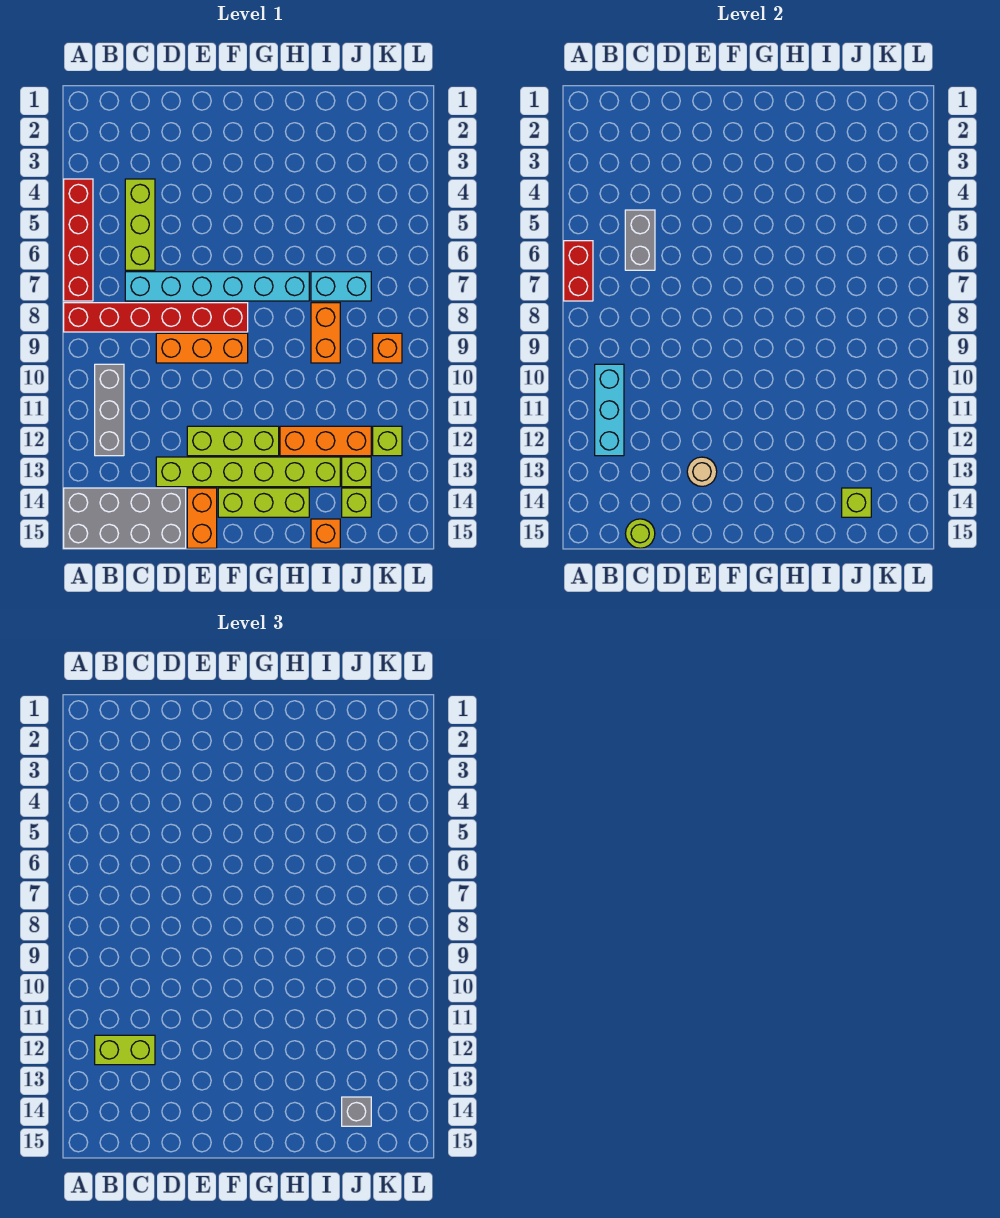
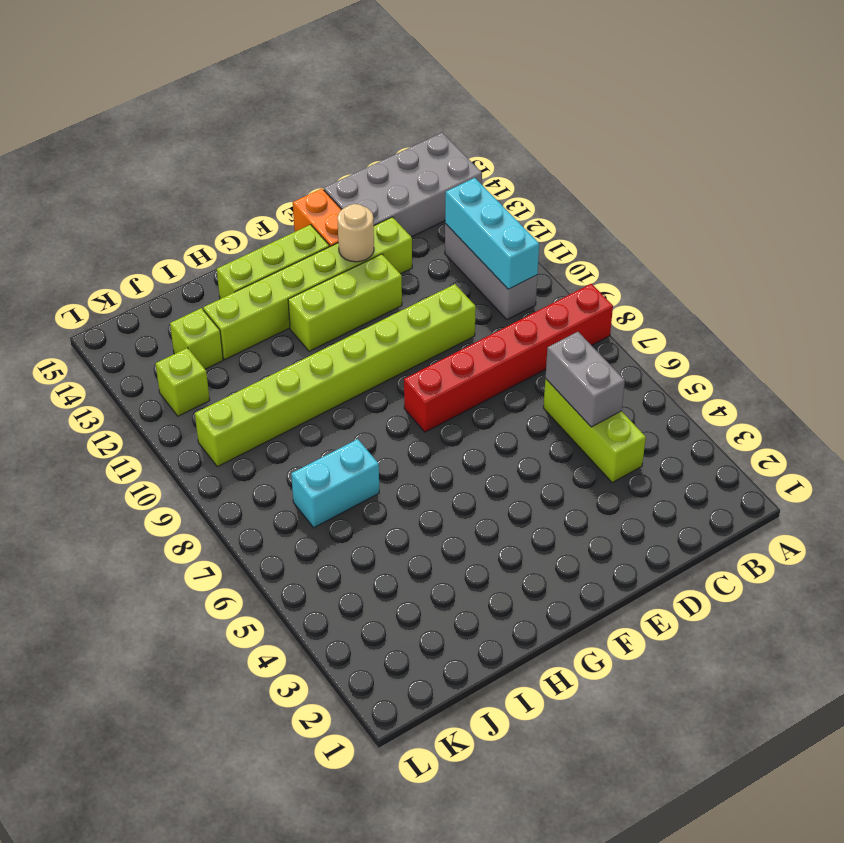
lime 1x8 brick [195,284,476,467] -> none
none -> red 1x4 brick [64,179,93,301]
none -> cyan 1x6 brick [125,272,309,301]
none -> orange 1x3 brick [156,333,248,363]

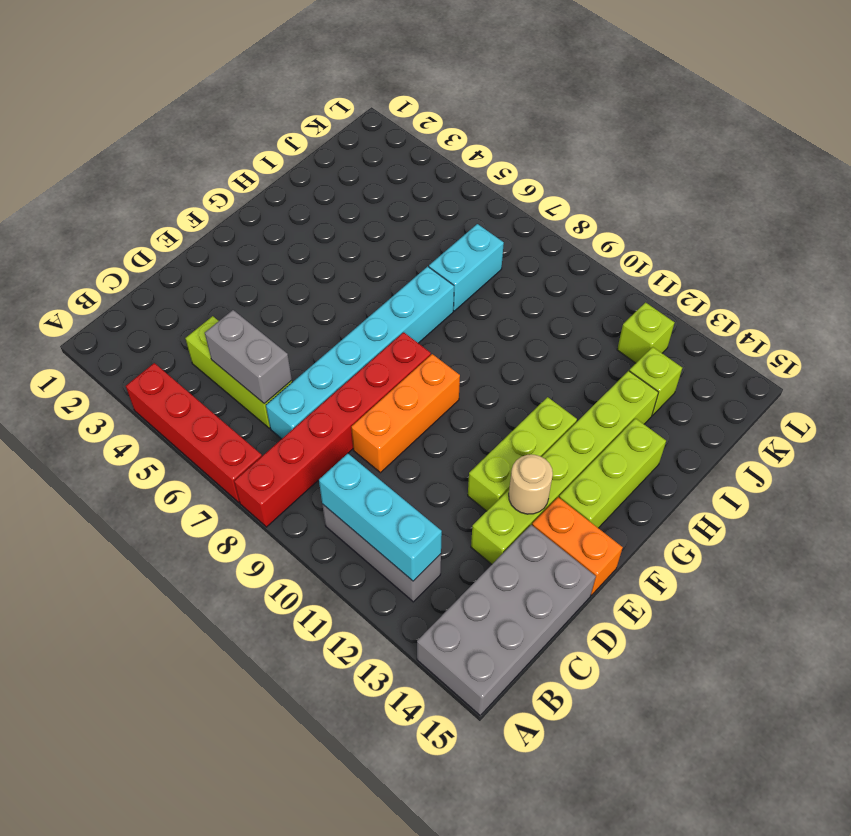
none -> orange 1x3 brick [280,426,371,456]
none -> orange 1x2 brick [311,303,340,363]
none -> orange 1x1 brick [311,519,340,548]

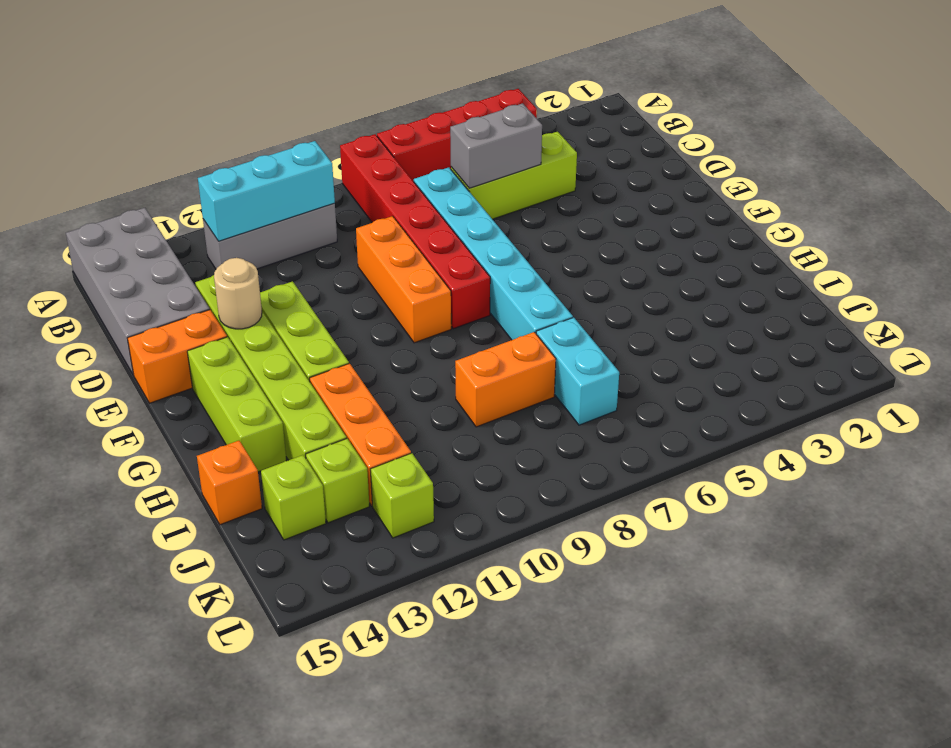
none -> orange 1x1 brick [373,333,402,363]
none -> red 1x2 brick [564,241,593,301]
none -> lime 1x1 round brick [626,519,655,548]

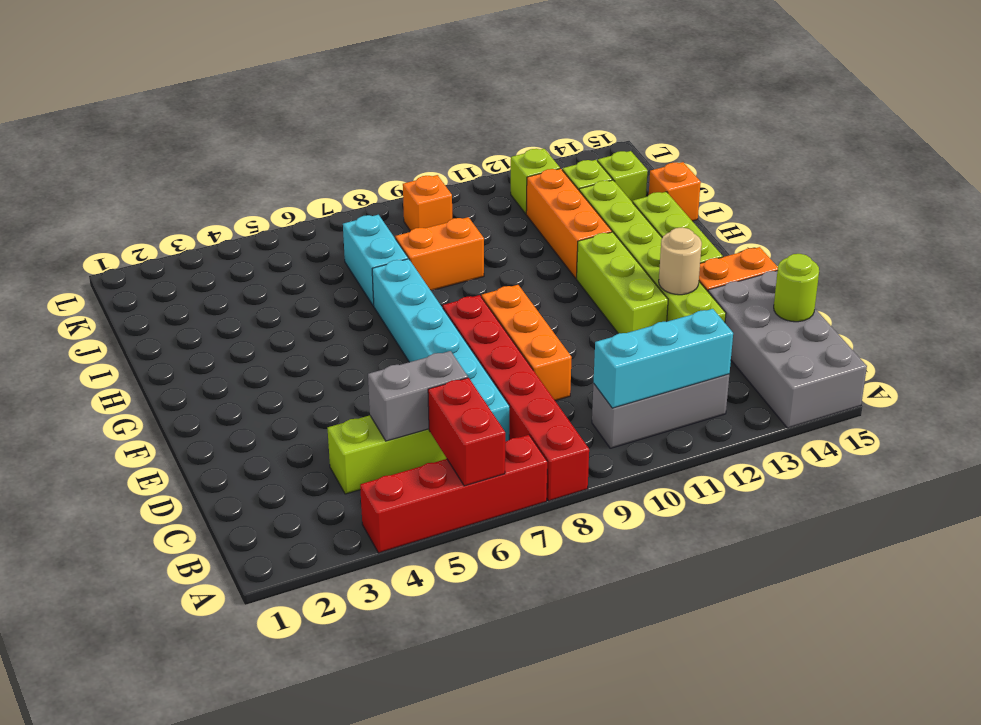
red 1x2 brick [428,378,505,486] -> red 1x2 brick turned to [564,241,593,301]
none -> lime 1x1 brick [842,488,871,517]
none -> lime 1x2 brick [95,1035,155,1065]
none -> grey 1x1 brick [342,1097,371,1126]

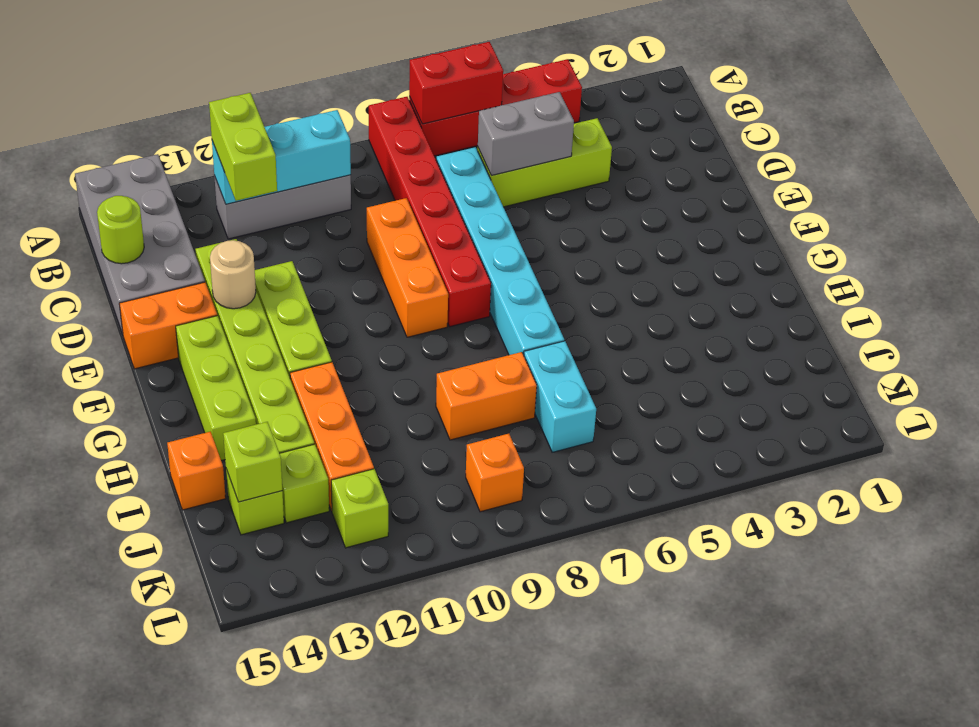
none -> grey 1x1 brick [342,1097,371,1126]

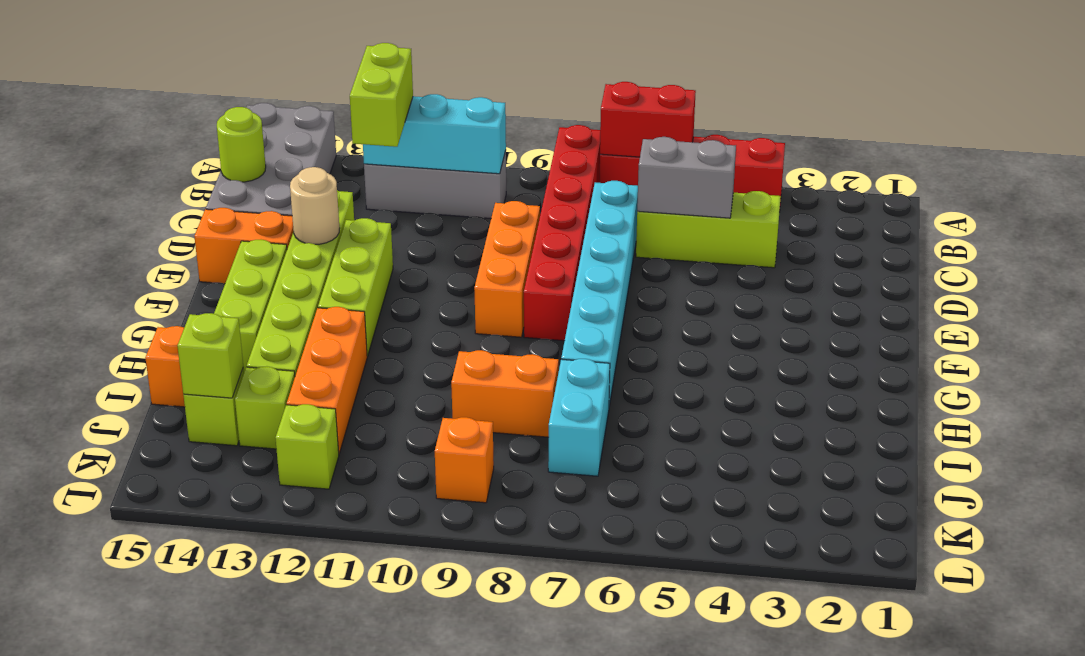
none -> grey 1x1 brick [342,1097,371,1126]

